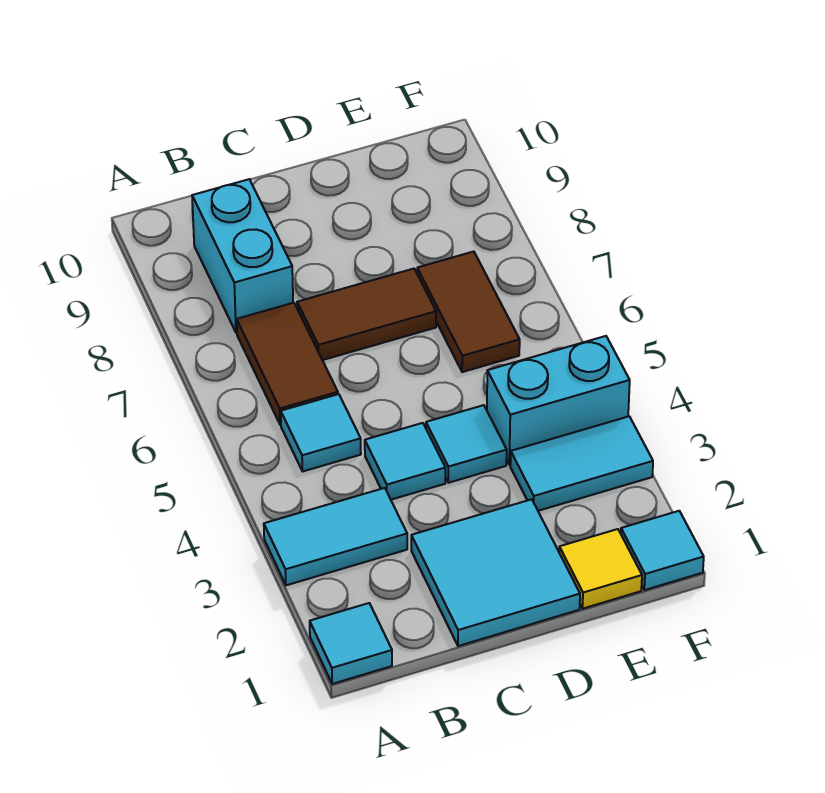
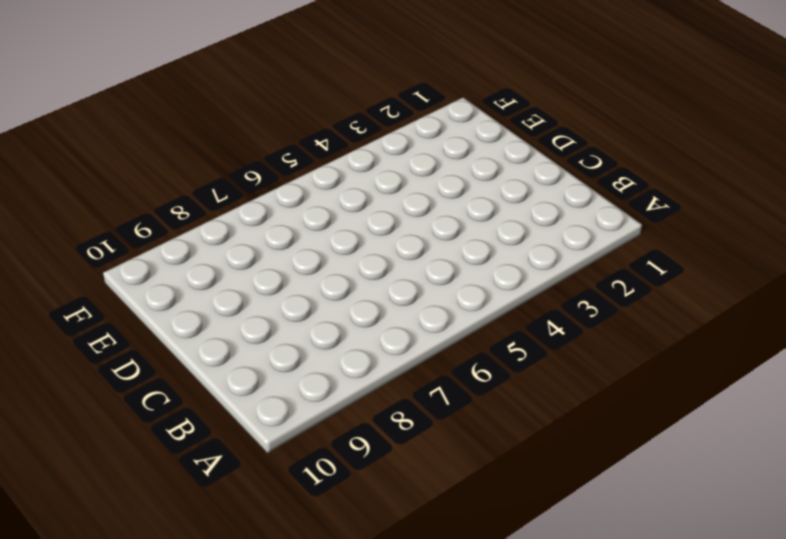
none -> cyan 1x1 tile [310,603,392,684]
none -> cyan 1x2 tile [264,488,407,585]
none -> cyan 1x1 tile [281,394,361,471]

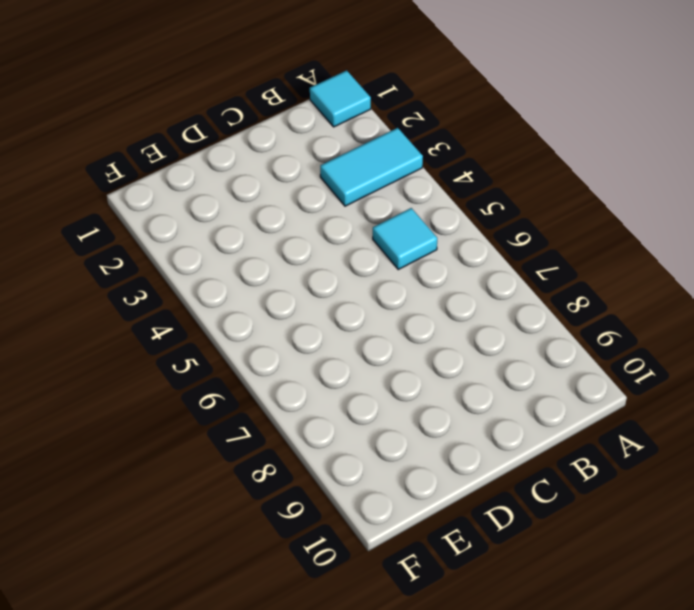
none -> brown 1x2 tile [237,303,338,425]
none -> cyan 1x2 brick [192,179,293,333]
none -> cyan 2x2 tile [411,499,580,646]

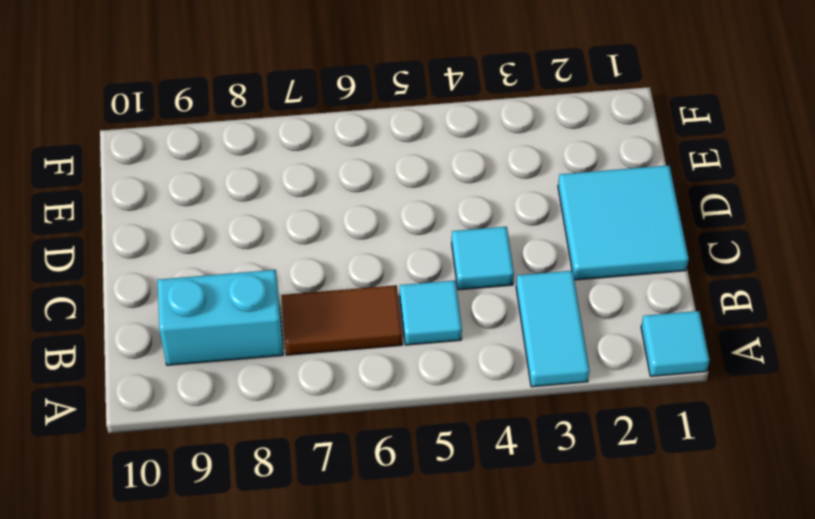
none -> brown 1x2 tile [297,269,436,360]
none -> cyan 1x1 tile [426,405,507,483]
none -> yellow 1x1 tile [559,529,642,609]

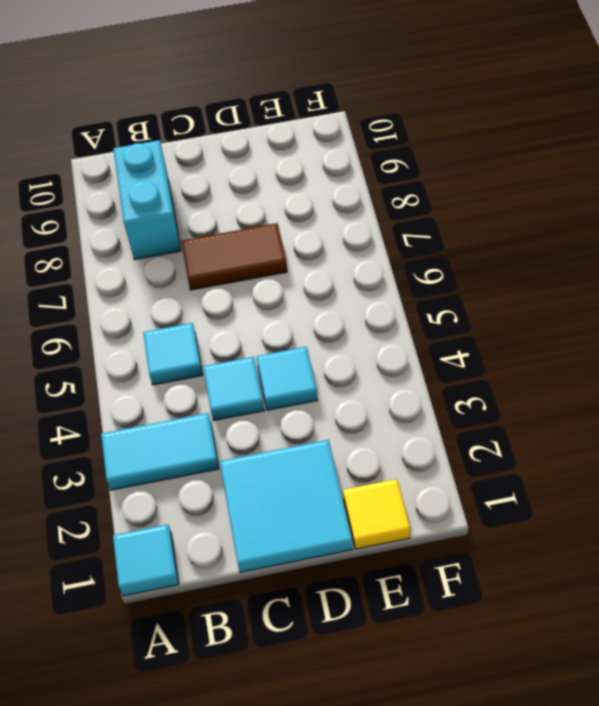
none -> brown 1x2 tile [237,303,338,425]
none -> cyan 1x2 tile [510,416,653,511]
none -> cyan 1x2 brick [487,336,630,465]

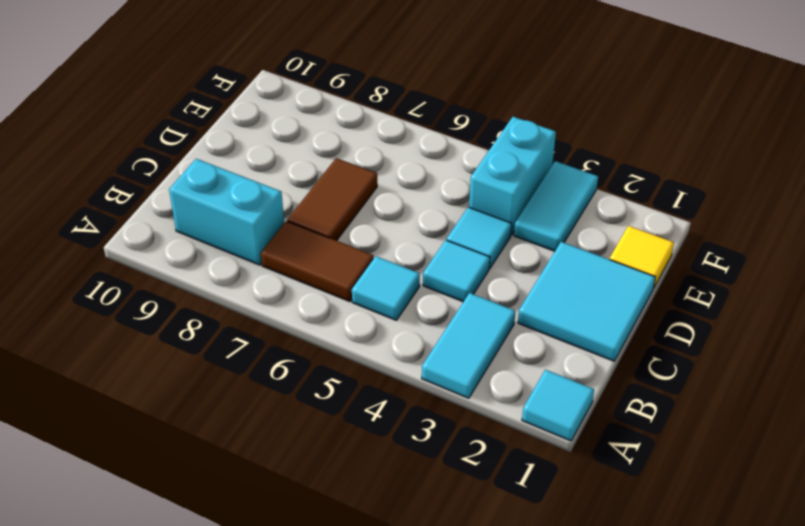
none -> brown 1x2 tile [417,252,520,372]
none -> cyan 1x1 tile [621,511,704,590]

